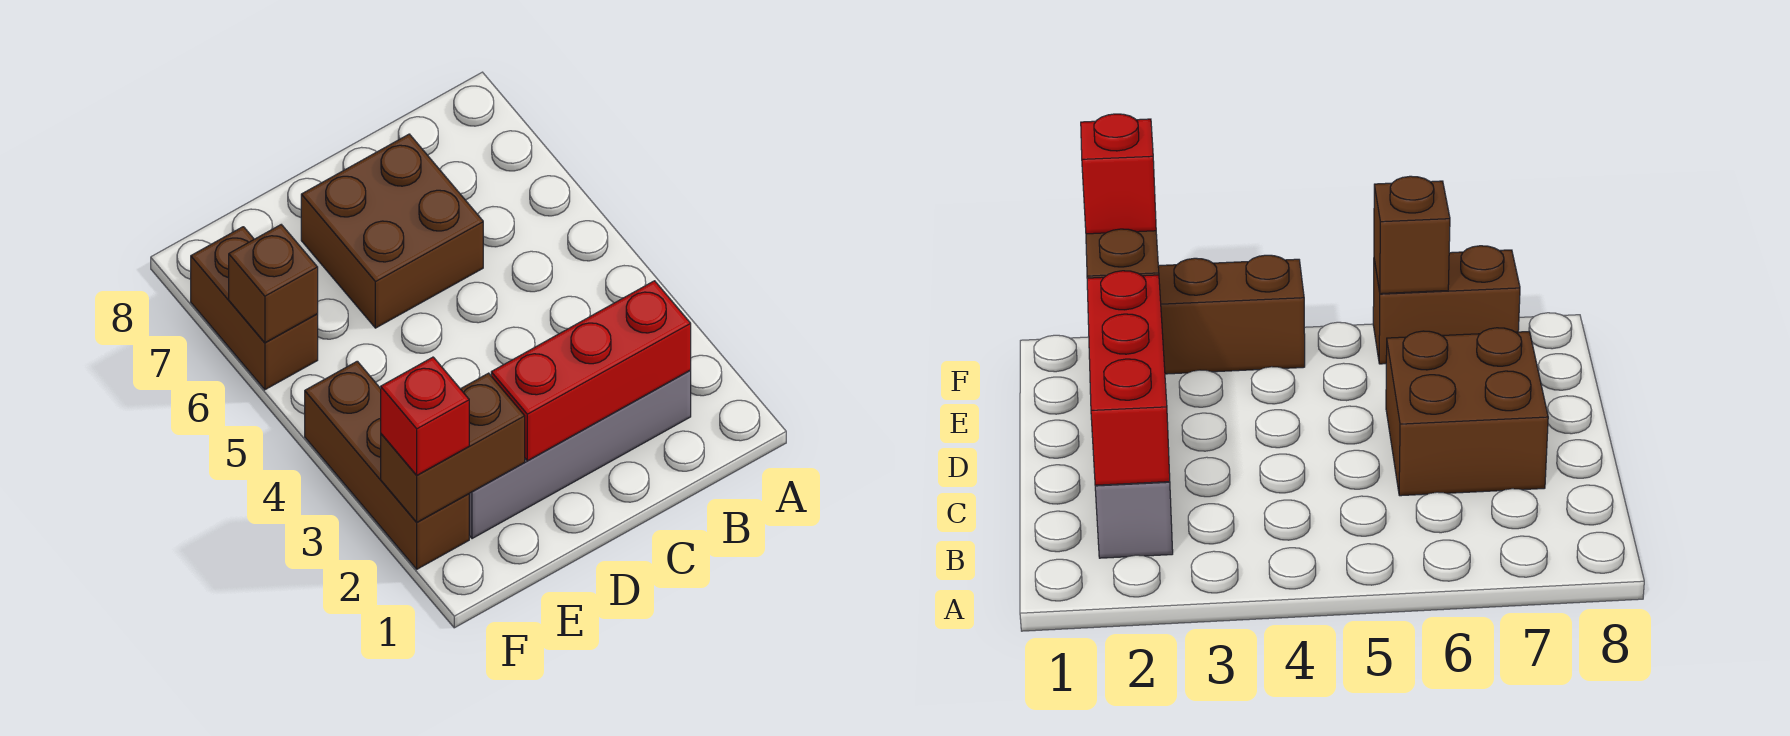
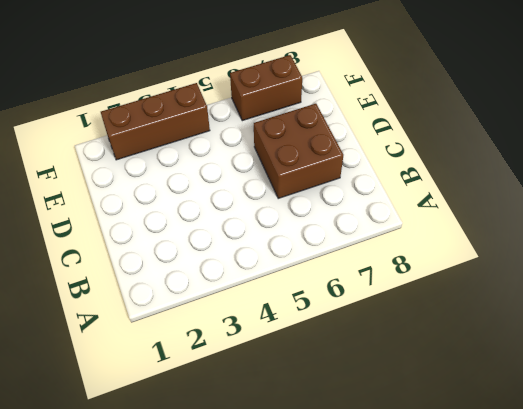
none -> grey 1x4 brick [469,371,691,539]
none -> red 1x3 brick [491,281,691,461]

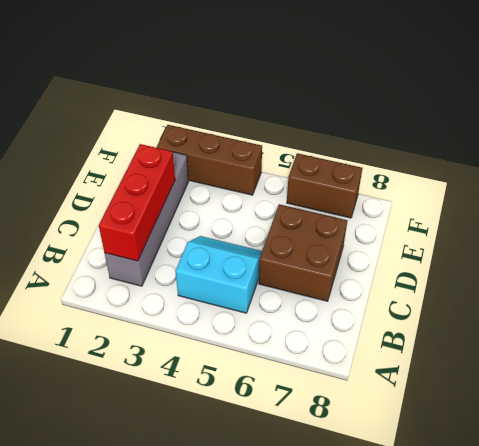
cyan 2x2 slope [176,236,262,313] -> none
none -> brown 1x2 brick [381,373,525,522]
none -> brown 1x1 brick [229,225,318,343]

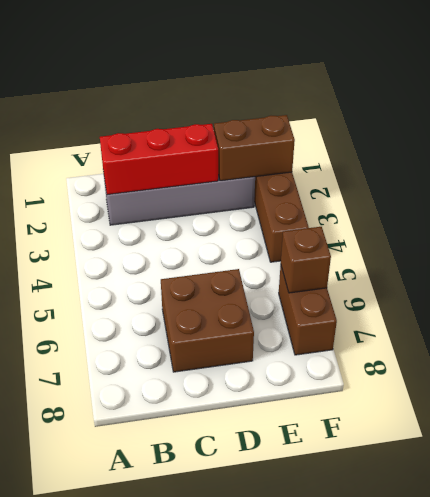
none -> red 1x1 brick [381,357,469,475]

